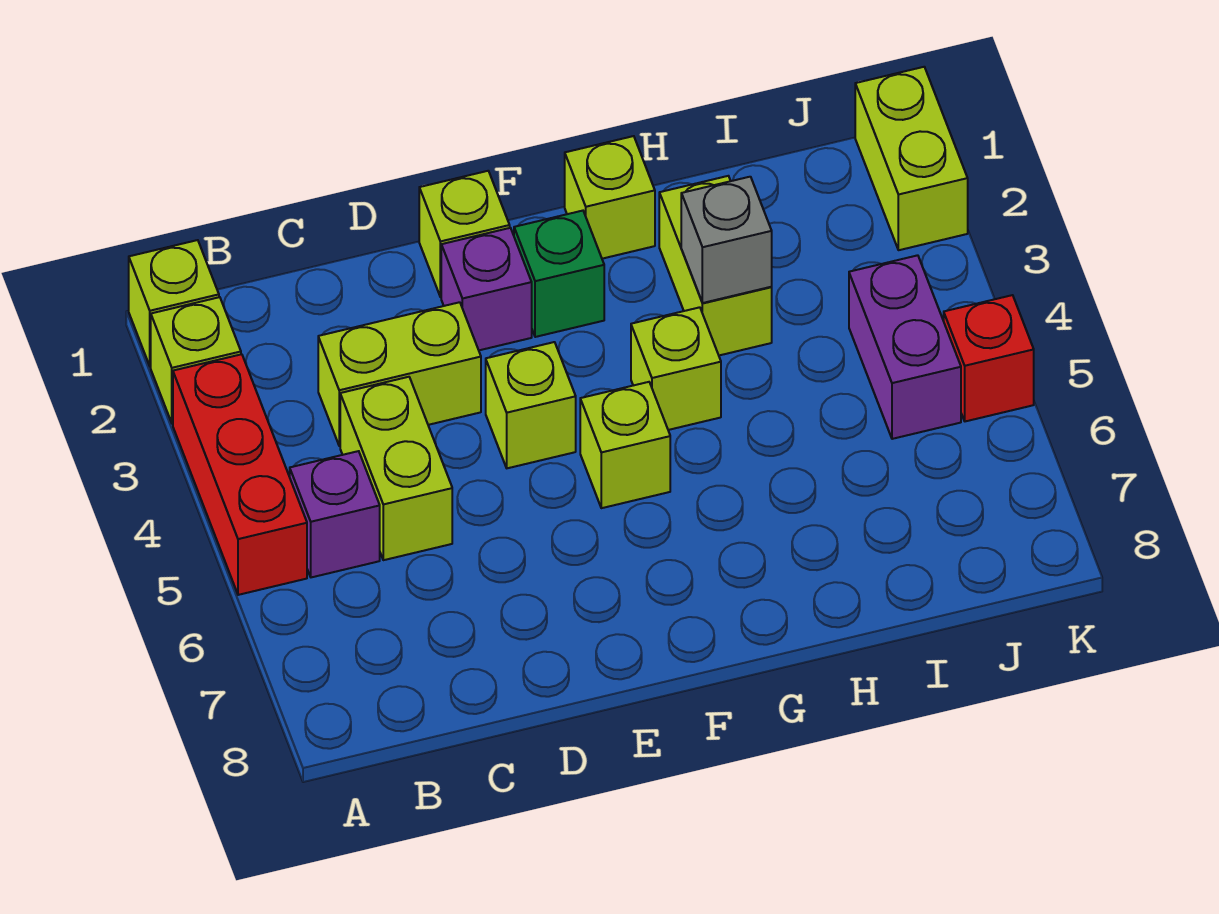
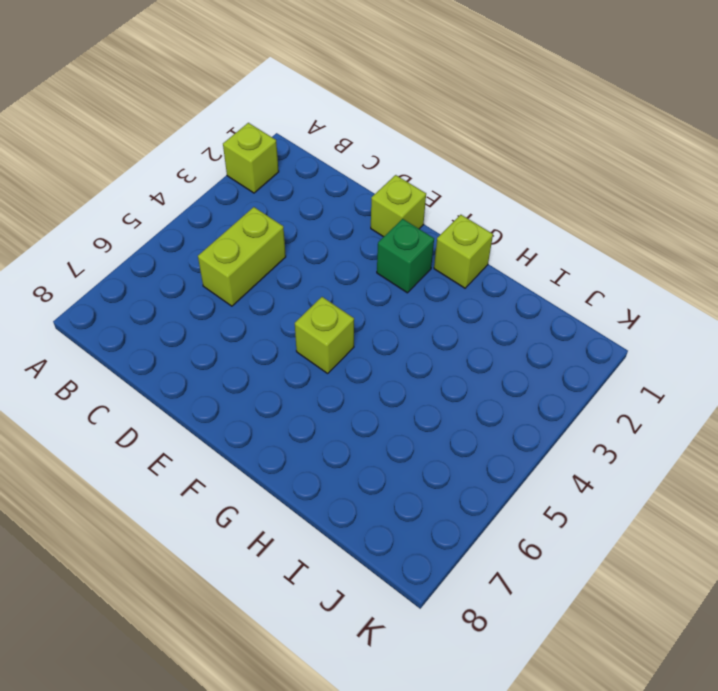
none -> lime 1x1 brick [129,240,219,366]
none -> red 1x3 brick [173,354,307,595]
none -> purple 1x1 brick [290,451,380,577]

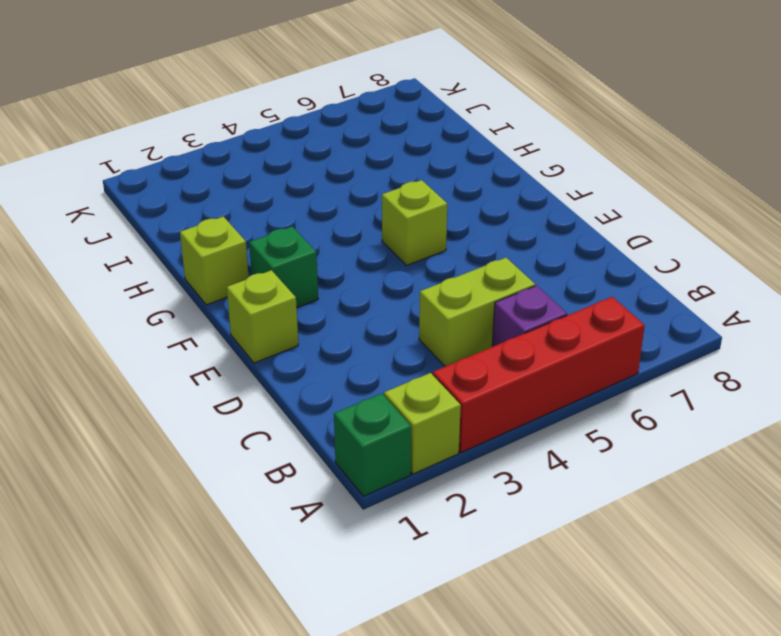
green 1x1 brick [334,393,411,496] -> lime 1x1 brick [129,240,219,366]
red 1x4 brick [433,297,645,453] -> red 1x3 brick [173,354,307,595]
none -> lime 1x2 brick [318,302,481,446]
none -> purple 1x1 brick [441,228,532,350]
none -> lime 1x1 brick [486,342,576,468]

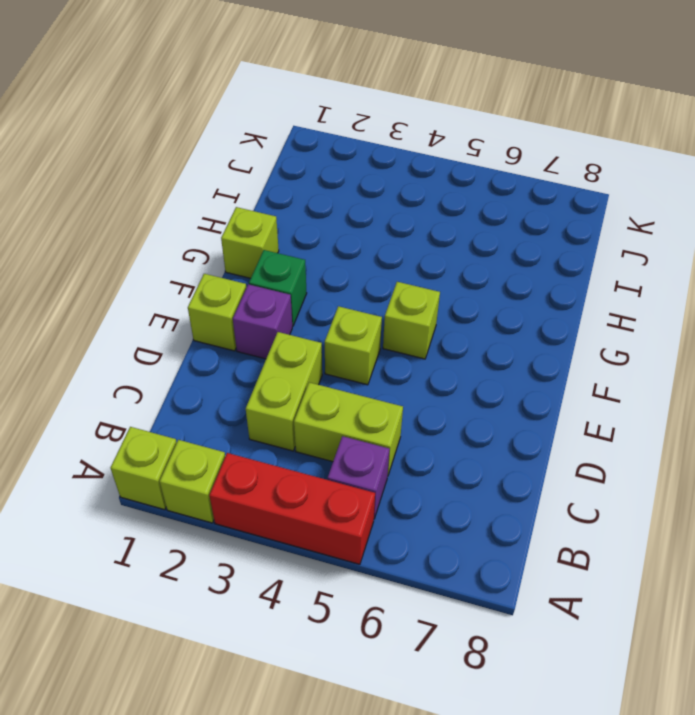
none -> lime 1x1 brick [631,307,721,430]
none -> lime 1x2 brick [659,176,772,355]
none -> purple 1x2 brick [849,255,961,439]

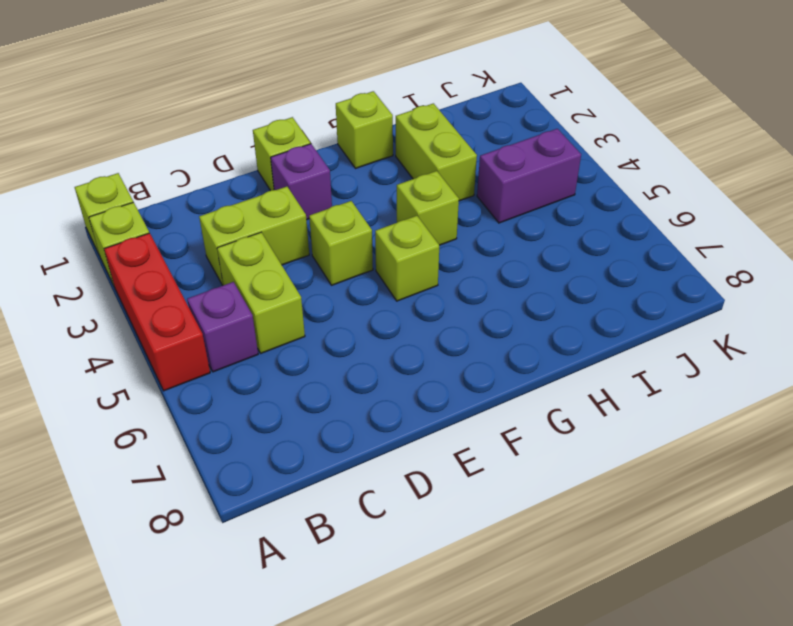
purple 1x2 brick [477,129,581,223] -> purple 1x2 brick turned to [849,255,961,439]
none -> green 1x1 brick [514,211,604,337]
none -> lime 1x2 brick [855,67,968,250]
none -> red 1x1 brick [944,295,1034,421]

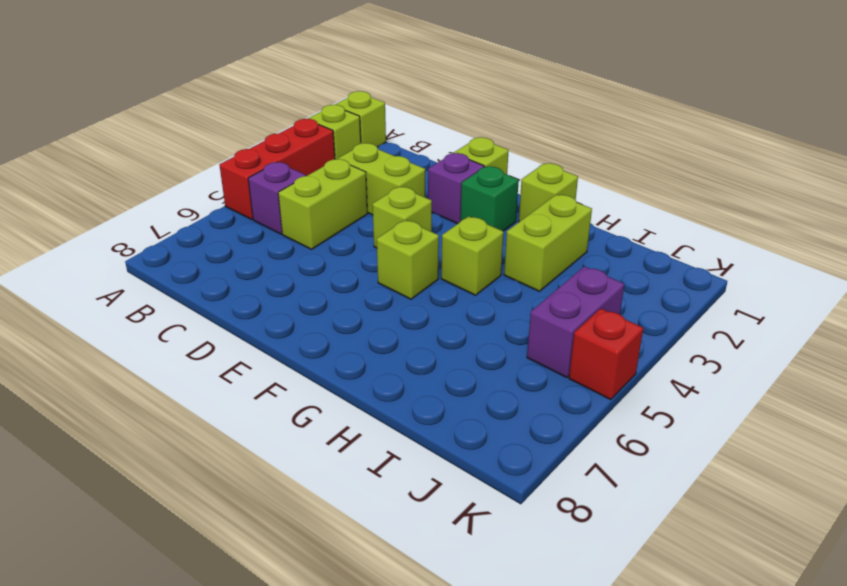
none -> lime 1x2 brick [855,67,968,250]
none -> grey 1x1 brick [681,177,772,303]

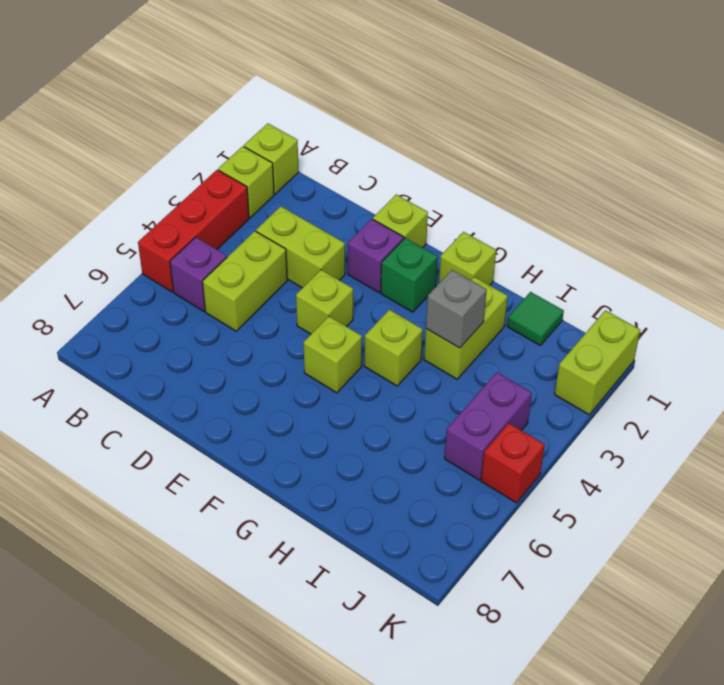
green 1x1 tile [507,292,564,345] -> none

